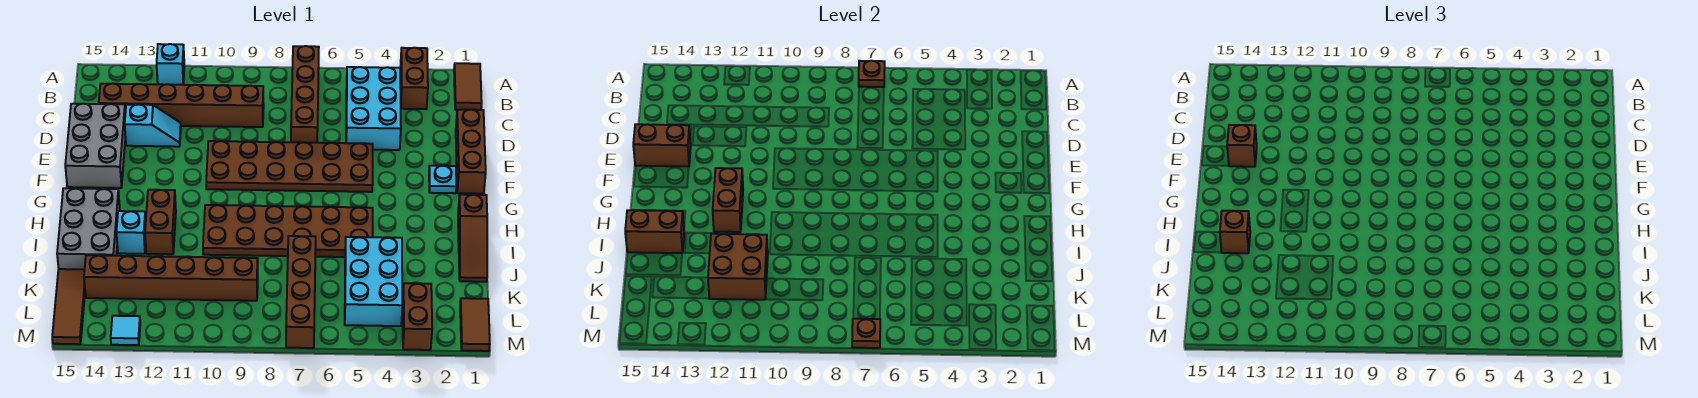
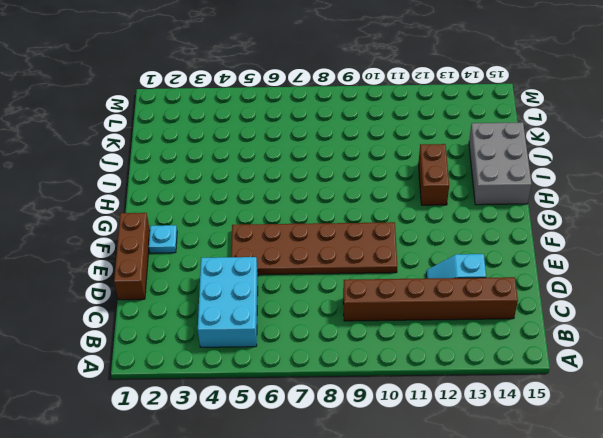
none -> brown 1x2 tile [454,63,482,110]
none -> brown 1x2 brick [400,48,428,109]
none -> brown 1x4 brick [291,46,319,143]
none -> cyan 1x1 brick [157,44,184,85]

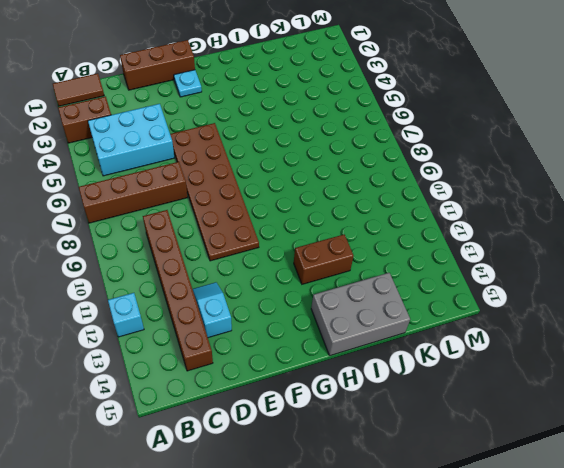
none -> grey 2x3 brick [65,104,125,188]
none -> brown 1x3 slope [458,195,487,282]
none -> brown 2x6 plate [203,205,373,257]
none -> cyan 1x1 brick [116,211,146,254]

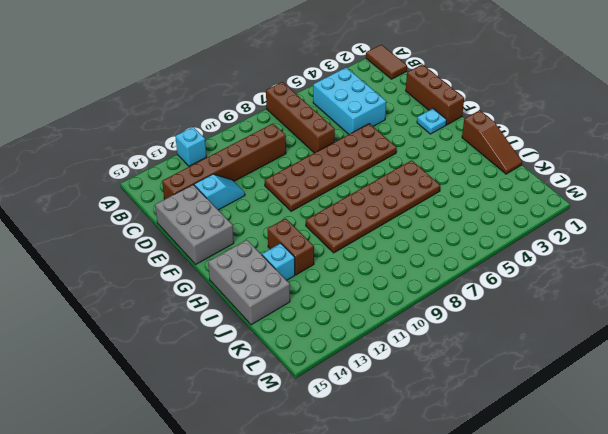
none -> brown 1x2 brick [400,48,428,109]
none -> cyan 2x3 brick [345,237,402,326]
none -> brown 1x4 brick [286,236,316,348]
none -> brown 1x6 brick [84,255,258,301]

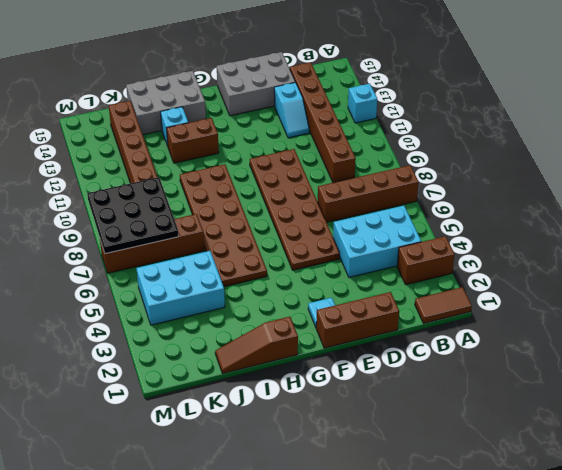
black 3x3 plate [87,177,178,254] -> brown 1x1 plate [852,319,880,348]
none -> brown 1x3 tile [52,269,85,344]
none -> brown 1x2 tile [460,298,490,351]
none -> brown 1x2 brick [402,283,432,350]
none -> cyan 1x1 tile [111,316,140,345]

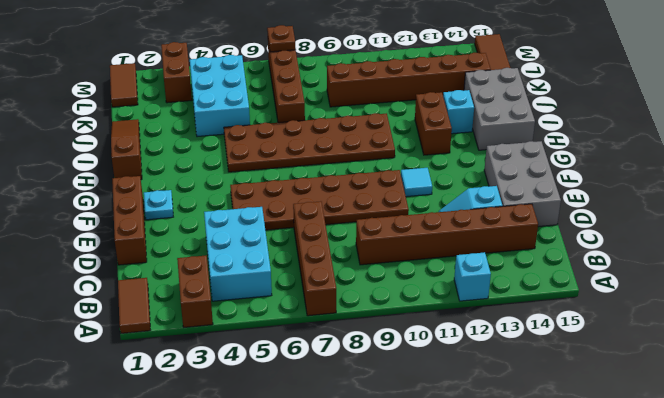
cyan 1x1 tile [401,168,432,197] -> cyan 1x1 tile moved to [111,316,140,345]
none -> brown 1x1 plate [859,61,885,87]
none -> brown 1x2 brick [633,124,691,167]
none -> brown 1x2 brick [713,168,743,232]
none -> brown 1x2 brick [625,210,684,253]

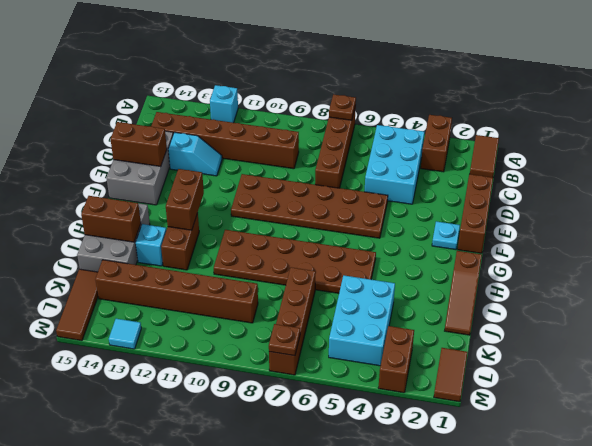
none -> brown 2x2 brick [708,234,768,300]
none -> brown 1x1 brick [1227,125,1257,167]
none -> brown 1x1 brick [1220,211,1250,253]

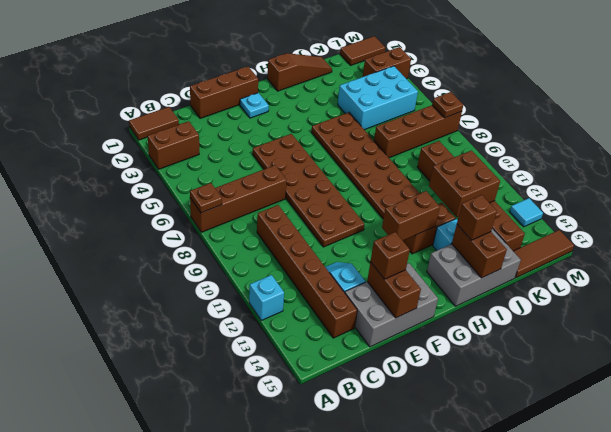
none -> cyan 2x3 brick [346,67,401,150]

